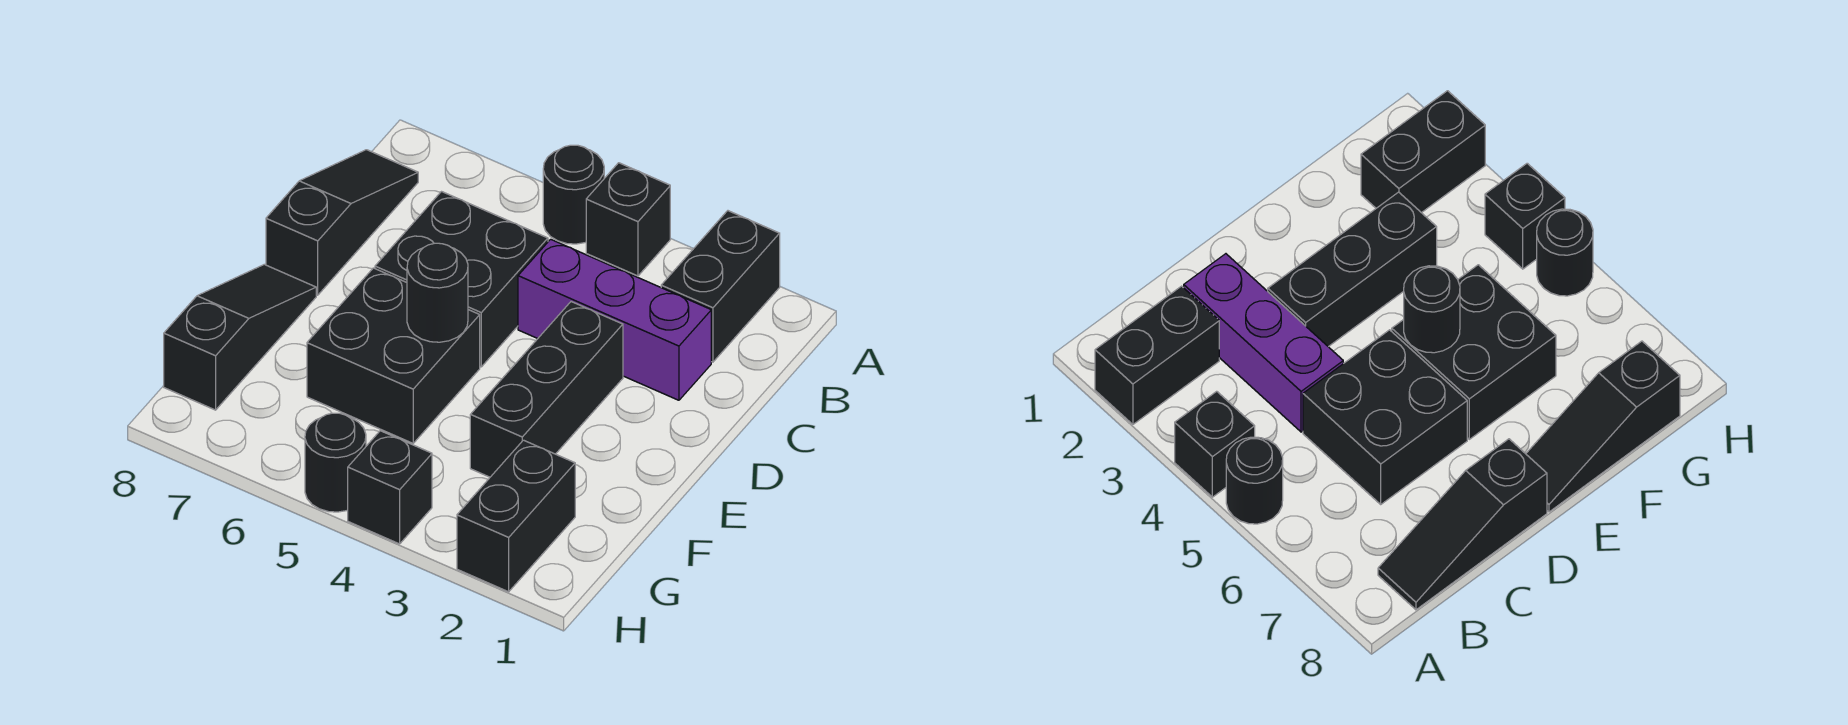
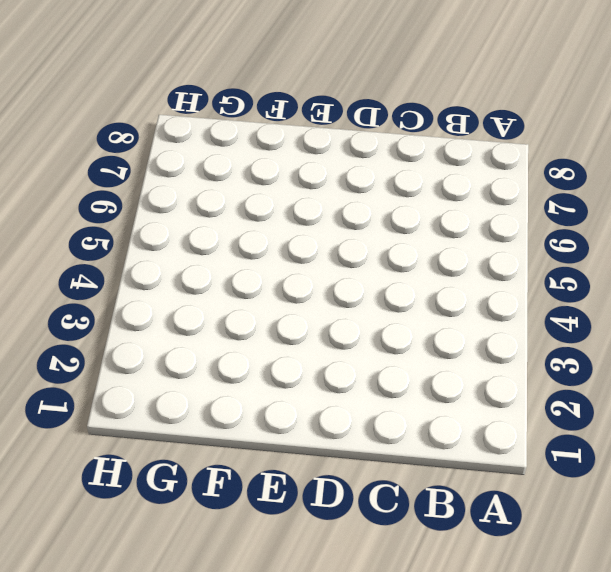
none -> black 1x2 brick [661,211,780,362]
none -> black 1x1 brick [586,163,670,276]
none -> black 1x1 round brick [543,145,604,244]

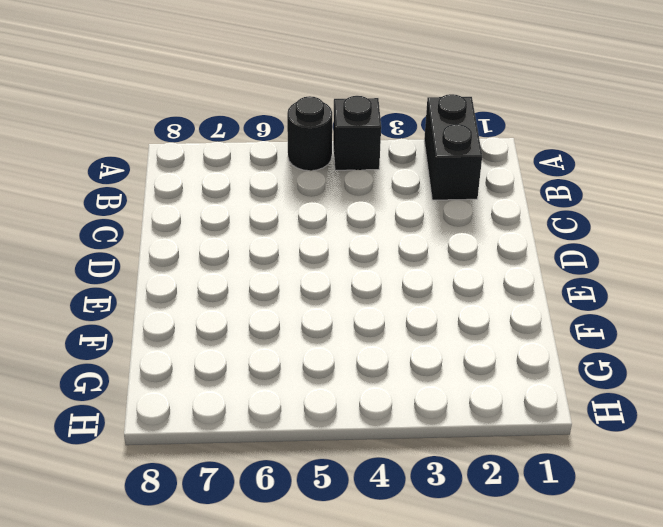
none -> black 1x3 slope [266,150,418,295]
none -> purple 1x3 brick [518,239,711,400]
none -> black 2x2 brick [375,192,548,367]

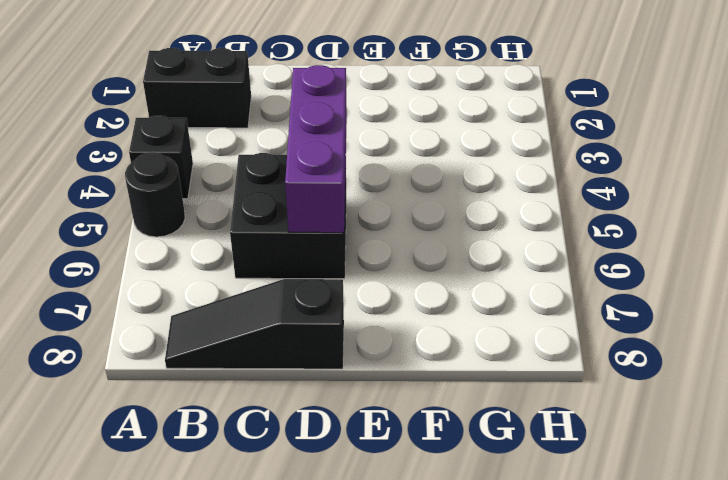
purple 1x3 brick [285,65,347,233] -> purple 1x3 brick moved to [518,239,711,400]
none -> black 1x3 brick [470,302,623,477]
none -> black 2x2 brick [307,268,480,443]
none -> black 1x3 slope [164,264,316,410]

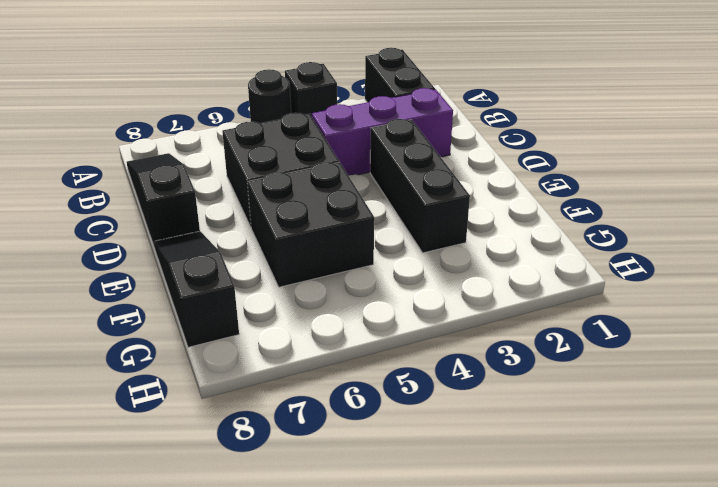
none -> black 1x2 brick [457,440,575,592]
none -> black 1x1 brick [348,431,432,544]
none -> black 1x1 round brick [305,413,366,512]

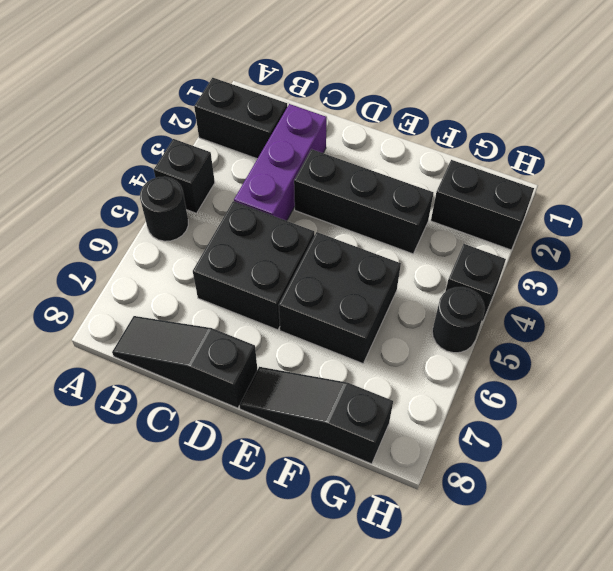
none -> black 1x1 round brick [407,243,468,342]

